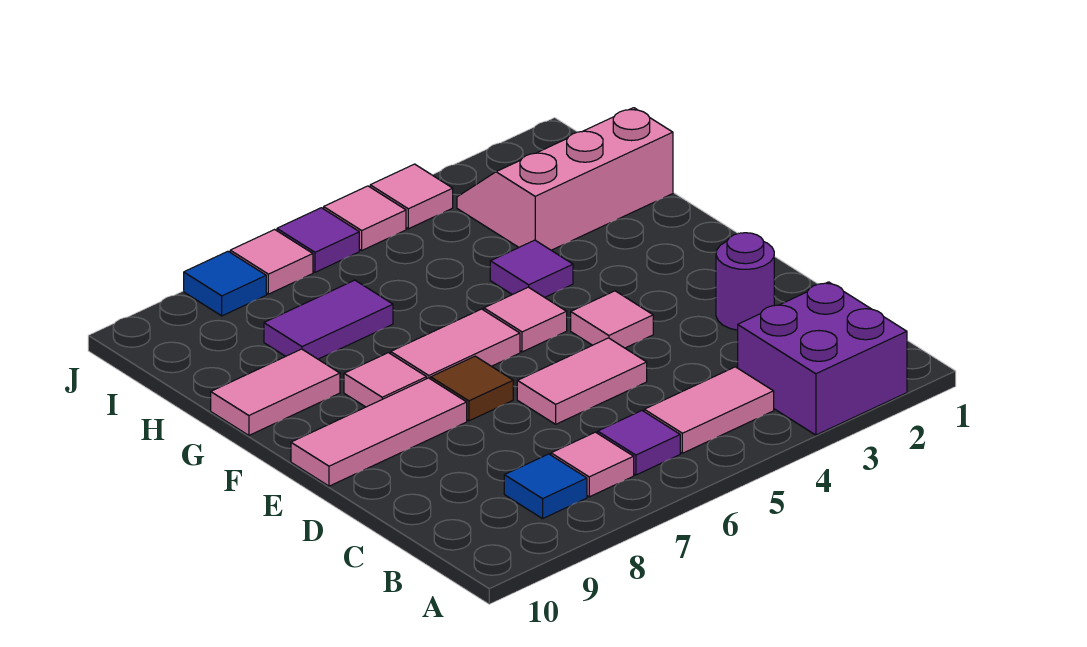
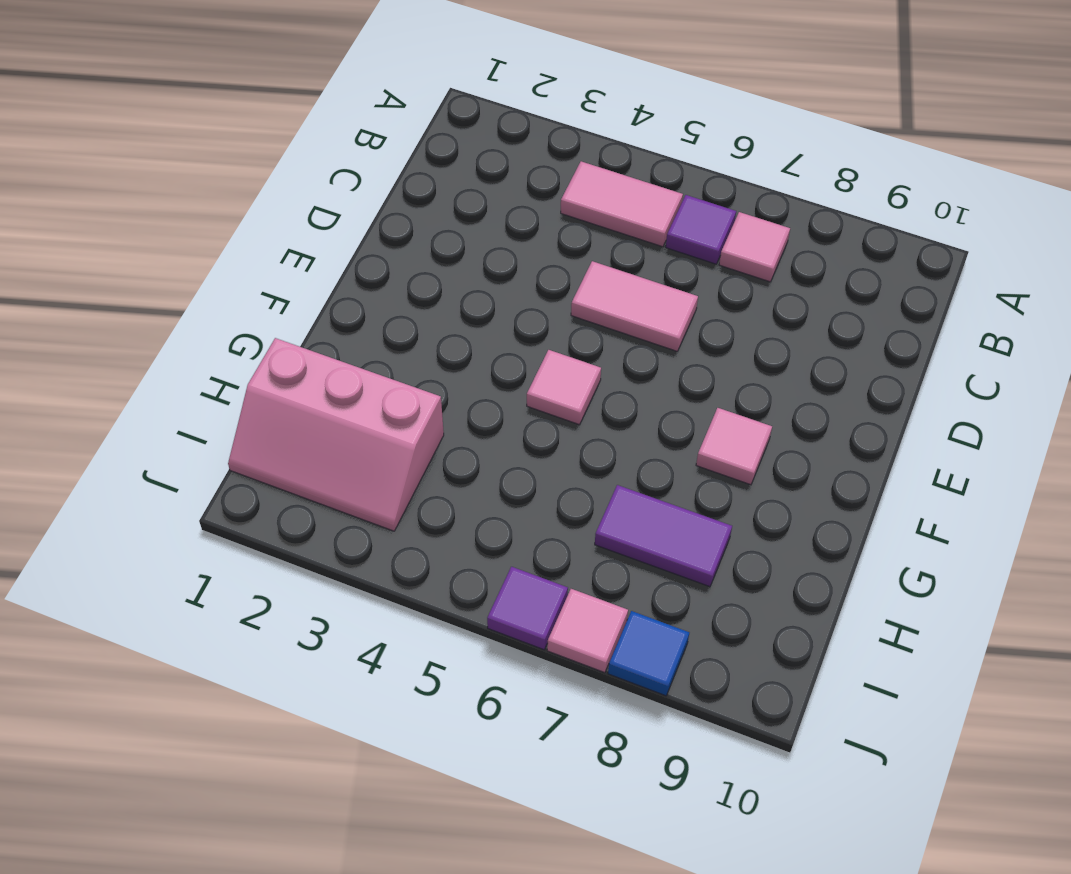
none -> purple 2x2 brick [738,282,907,435]
none -> blue 1x1 tile [504,454,587,519]
none -> purple 1x1 round brick [716,233,774,330]

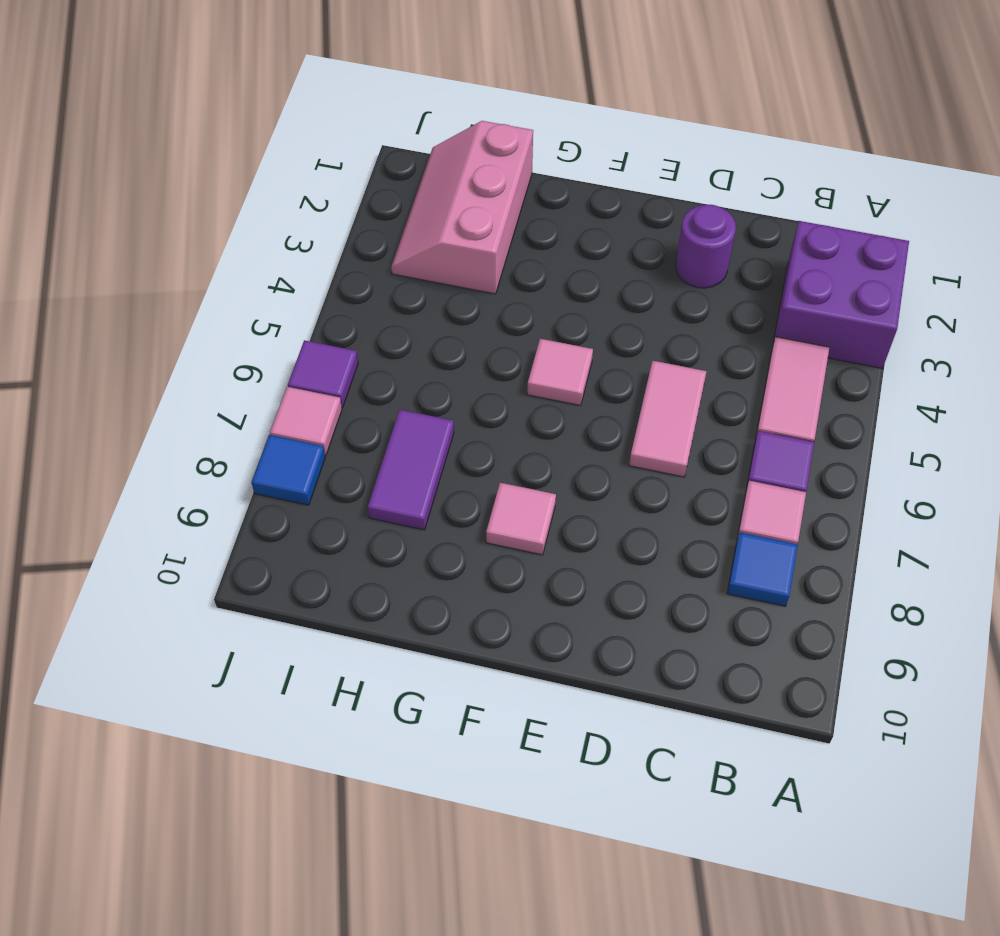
none -> pink 1x1 tile [571,291,653,348]
none -> brown 1x1 tile [431,356,513,421]
none -> pink 1x3 tile [291,378,467,486]

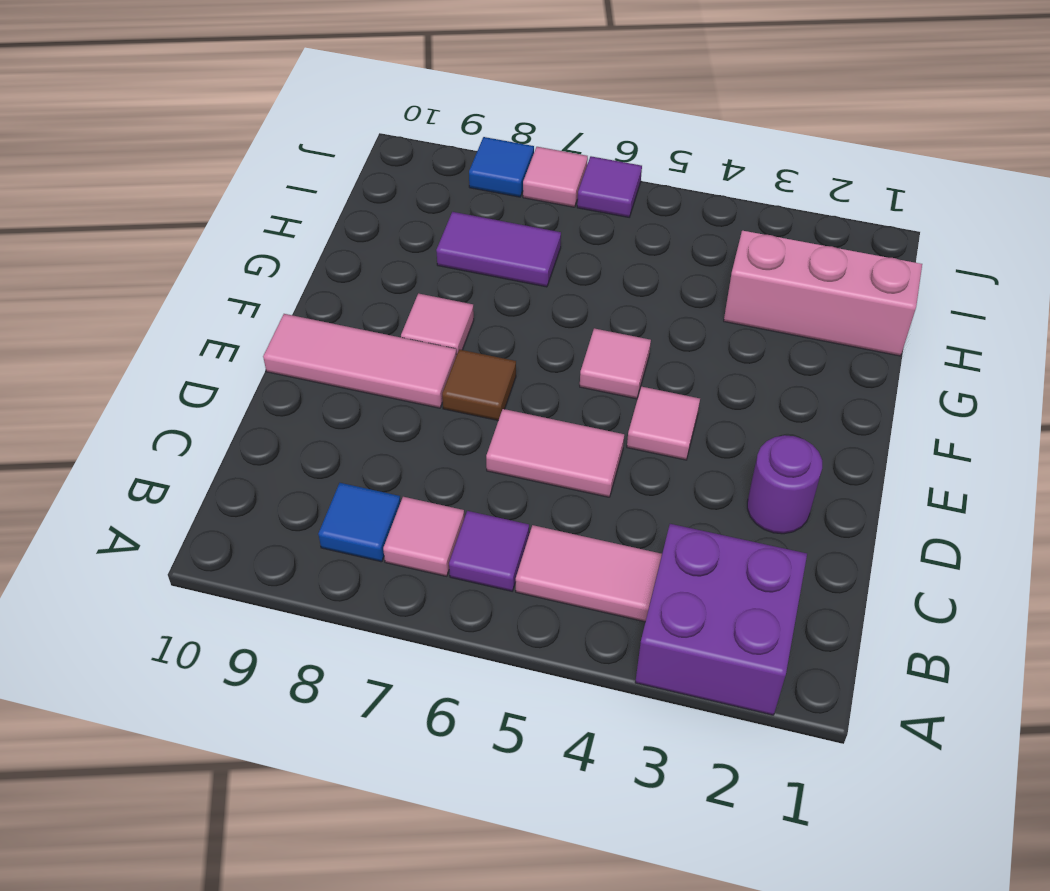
none -> pink 1x2 tile [391,309,520,379]
none -> purple 1x1 tile [490,240,573,297]
none -> pink 1x2 tile [211,349,340,435]

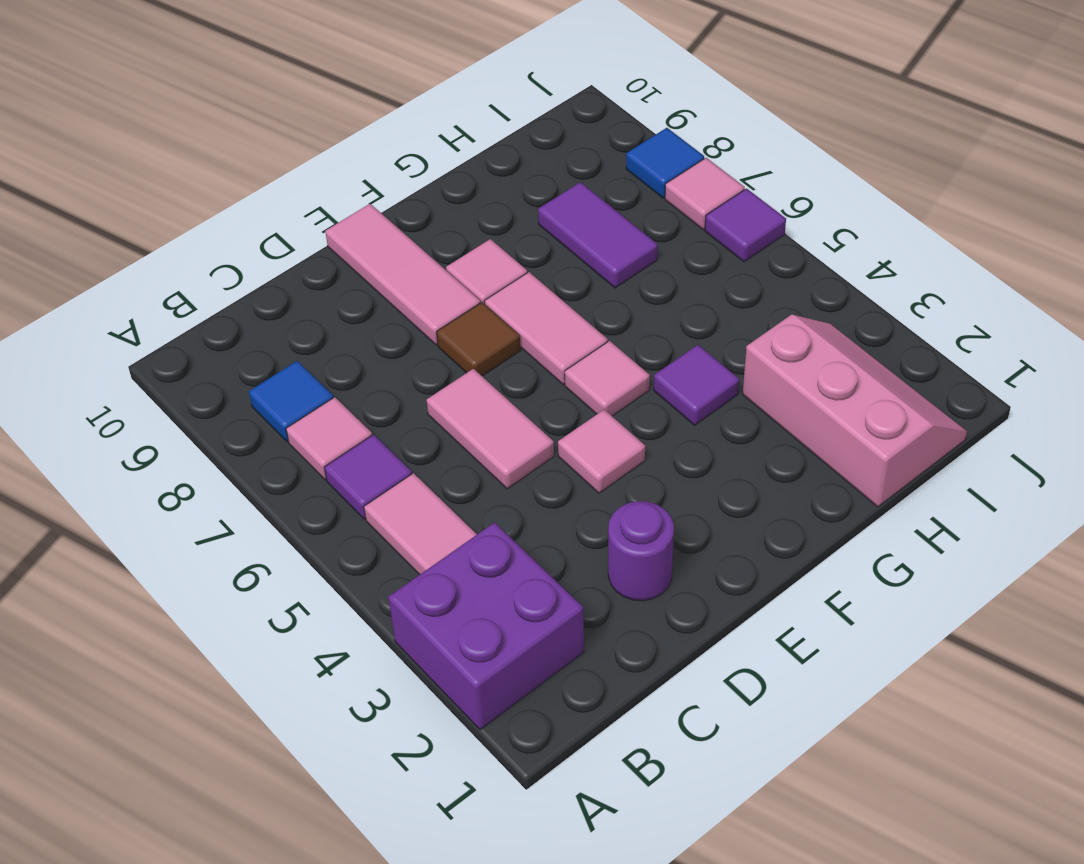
none -> pink 1x2 tile [211,349,340,435]
none -> pink 1x1 tile [370,164,453,229]
none -> pink 1x1 tile [324,186,406,250]

